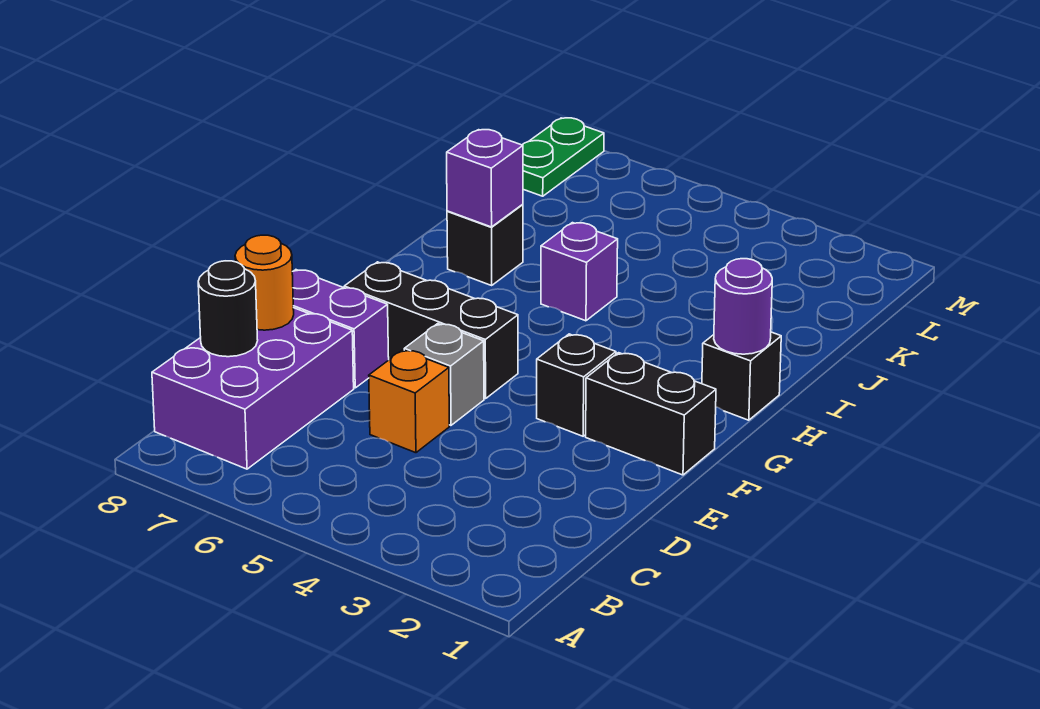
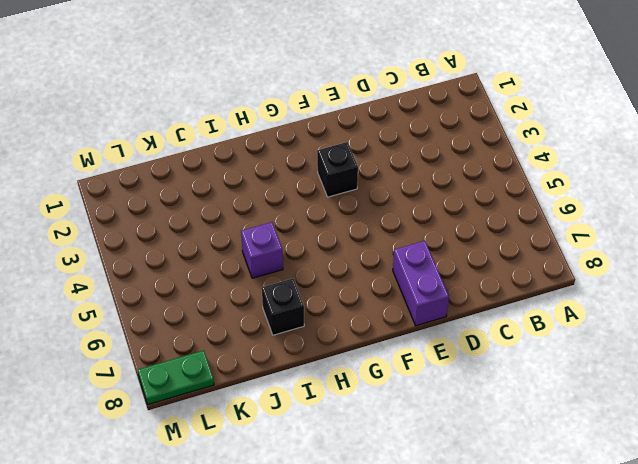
none -> purple 2x3 brick [152,308,354,469]
none -> orange 1x1 brick [369,350,449,453]
none -> grey 1x1 brick [404,324,484,425]

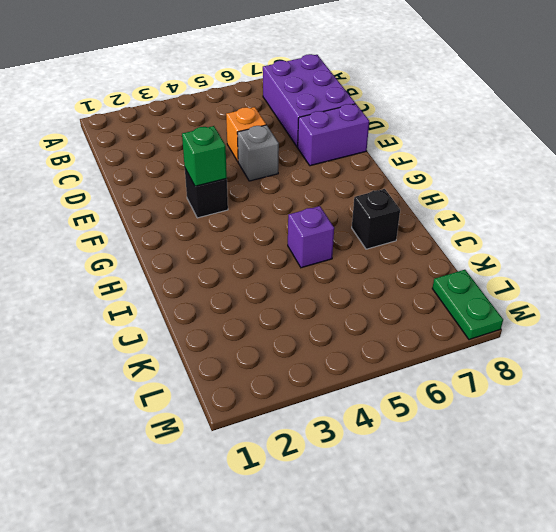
green 1x1 brick [182,126,227,186] -> none
none -> black 1x2 brick [586,353,716,475]
none -> black 1x3 brick [344,262,518,399]
none -> black 1x1 brick [702,332,781,420]

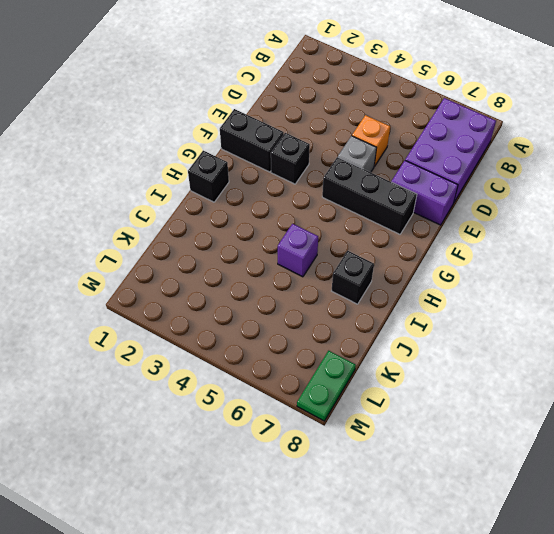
none -> black 1x1 round brick [198,261,258,357]
none -> orange 1x1 round brick [235,235,294,330]
none -> purple 1x1 round brick [714,259,772,354]

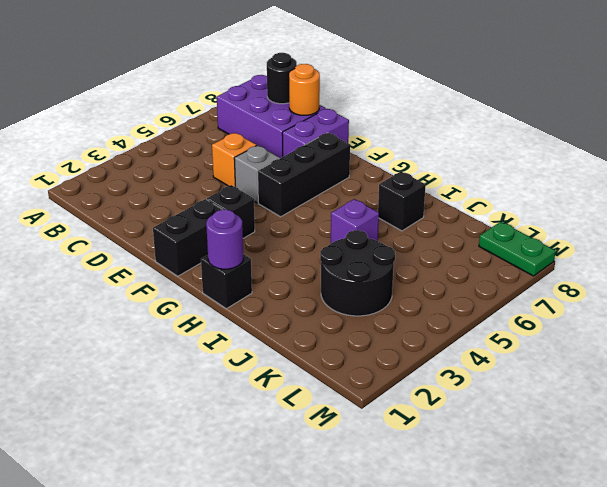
black 2x2 round brick [320,230,395,316] -> none
none -> purple 1x1 brick [447,130,523,227]

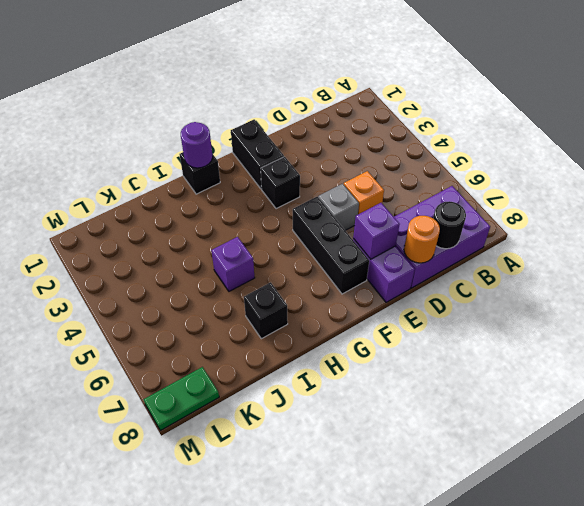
purple 1x1 brick [353,203,400,259] -> purple 1x1 brick moved to [447,130,523,227]

